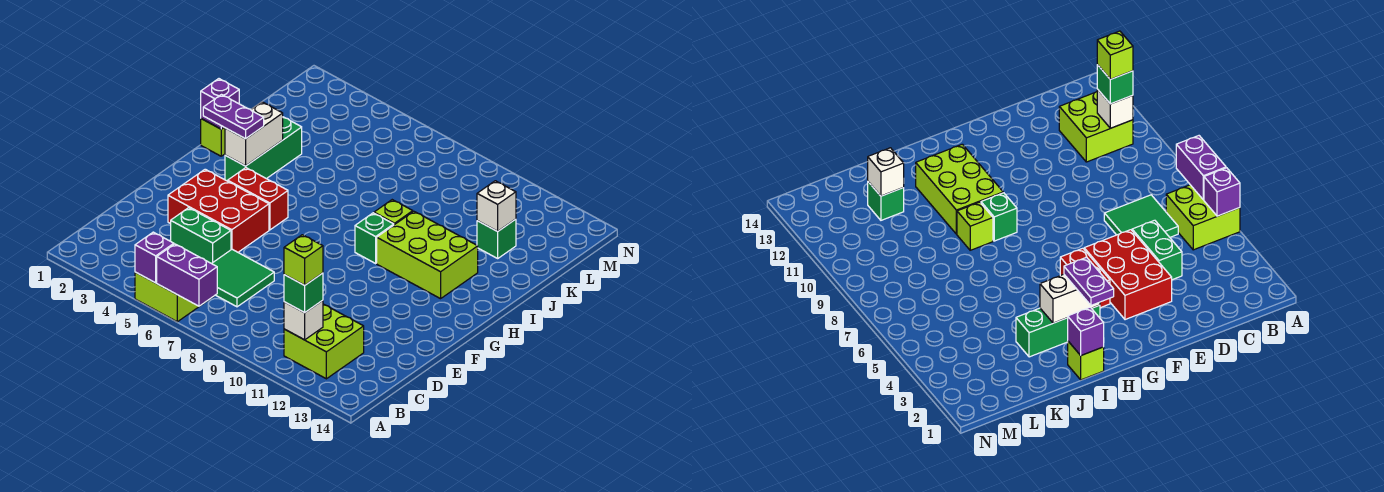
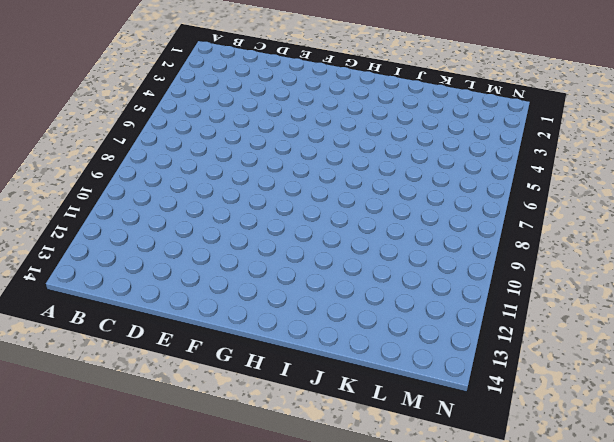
none -> lime 2x2 brick [135,272,214,322]
none -> lime 2x2 brick [284,304,364,379]
none -> green 2x2 tile [212,249,274,307]

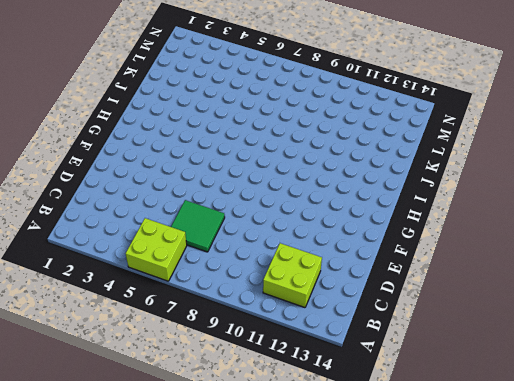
none -> green 1x2 brick [171,208,231,264]
none -> red 2x3 brick [168,169,269,252]
none -> red 1x2 brick [228,168,288,230]

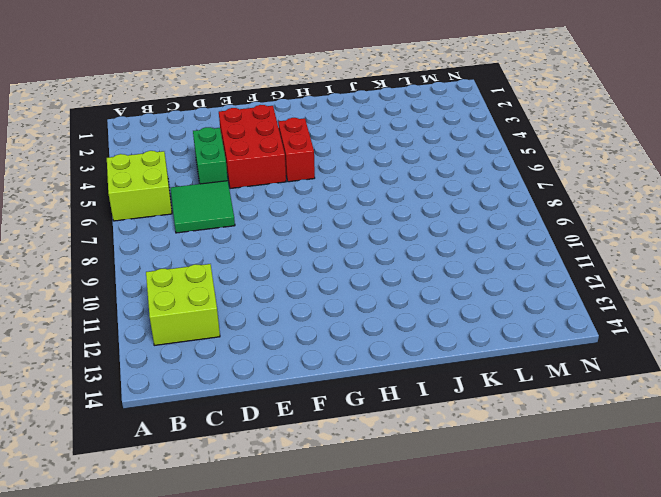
none -> green 1x3 brick [225,117,302,181]
none -> green 1x1 brick [355,213,394,263]
none -> lime 2x3 brick [377,211,478,299]

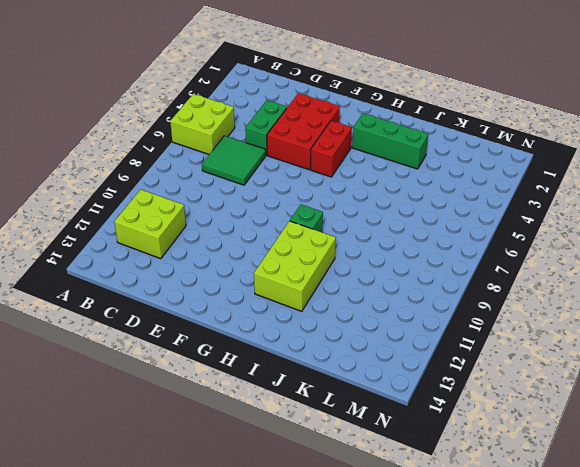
none -> lime 1x1 brick [201,119,225,156]
none -> lime 1x1 brick [374,200,413,225]
none -> green 1x1 brick [477,219,516,258]

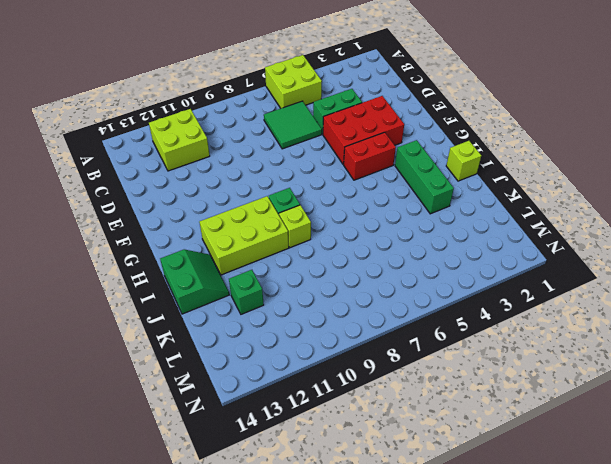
green 2x2 slope [160,249,229,314] -> none
none -> purple 1x1 brick [135,232,174,283]
none -> purple 1x2 brick [157,244,217,306]
none -> white 1x1 brick [284,300,323,340]

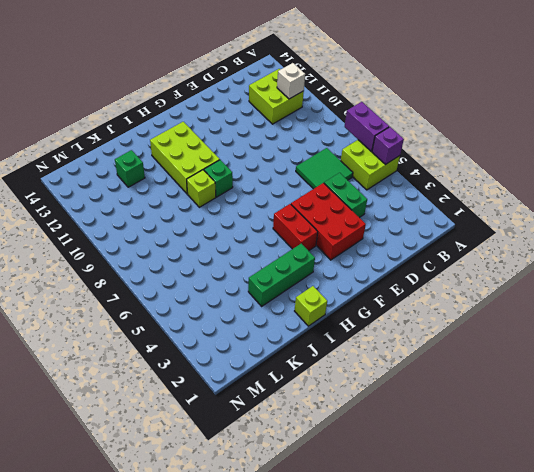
none -> white 1x2 brick [225,102,283,166]
none -> purple 1x1 brick [201,79,239,129]
none -> white 1x1 brick [477,181,516,231]

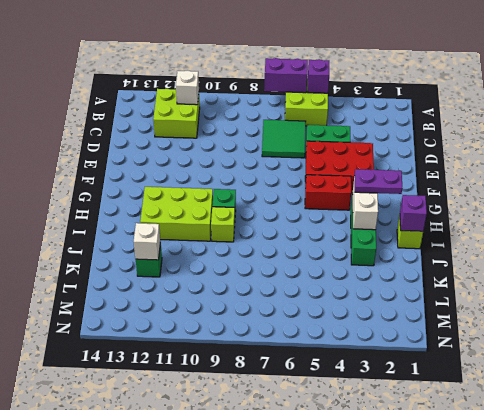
none -> green 1x1 brick [284,273,323,313]
none -> lime 1x1 brick [284,235,323,285]

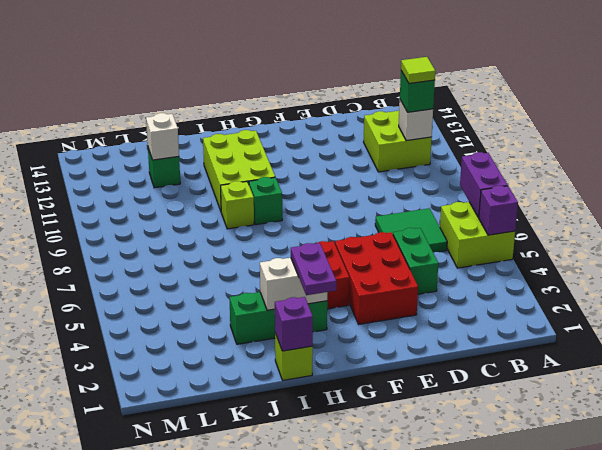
lime 1x1 tile [401,57,435,84] -> lime 1x1 brick [284,235,323,285]

